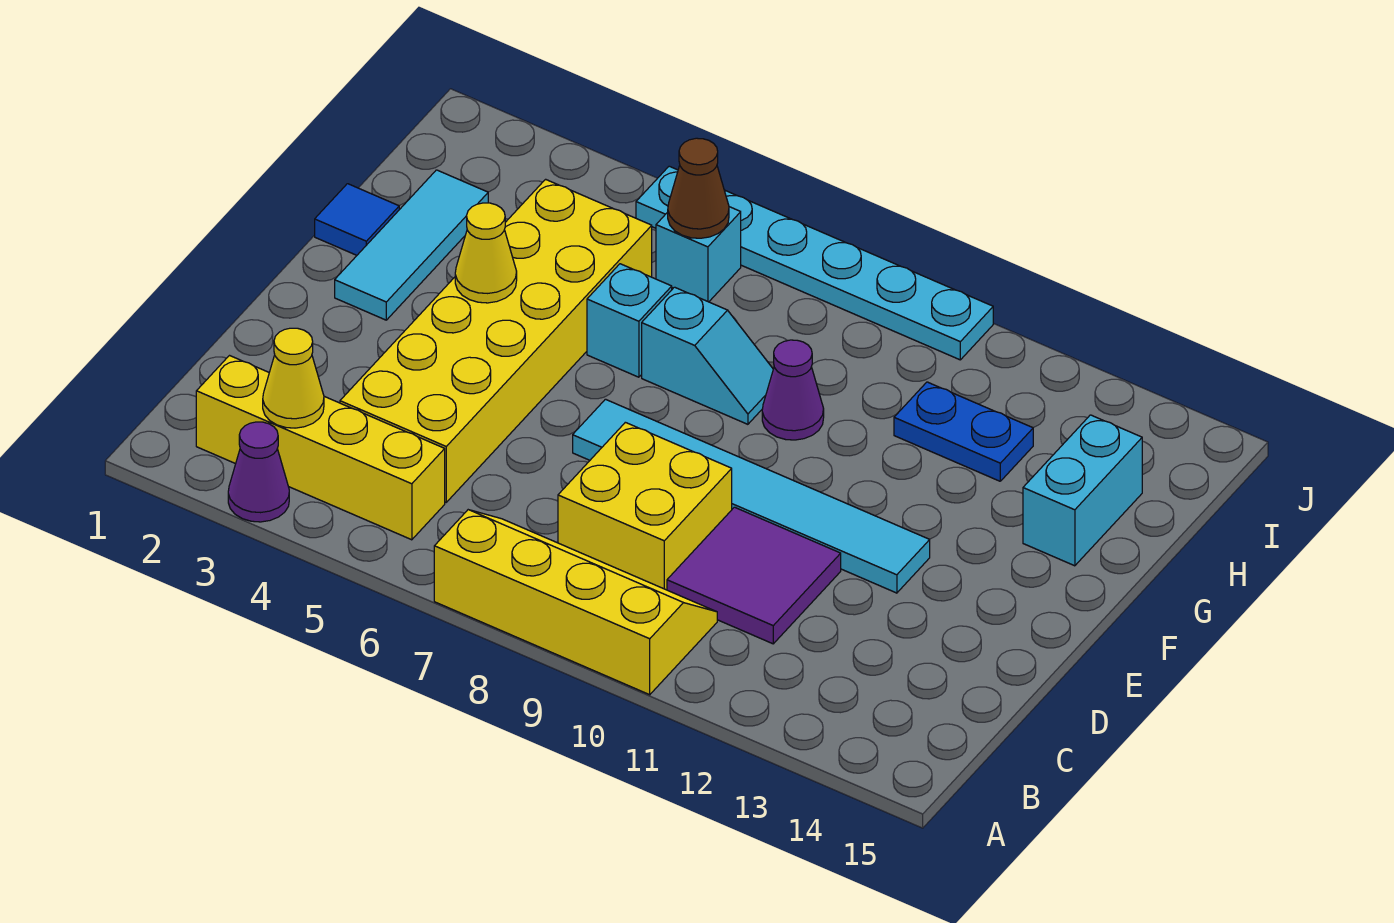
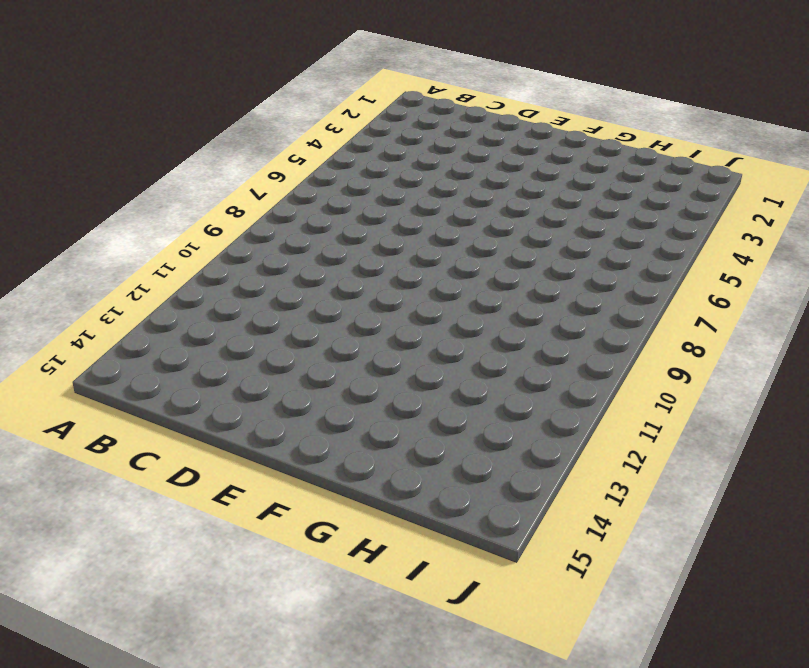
none -> purple 1x1 cone [228,422,289,522]
none -> yellow 2x4 slope [434,510,717,695]
none -> yellow 1x4 brick [196,356,445,540]

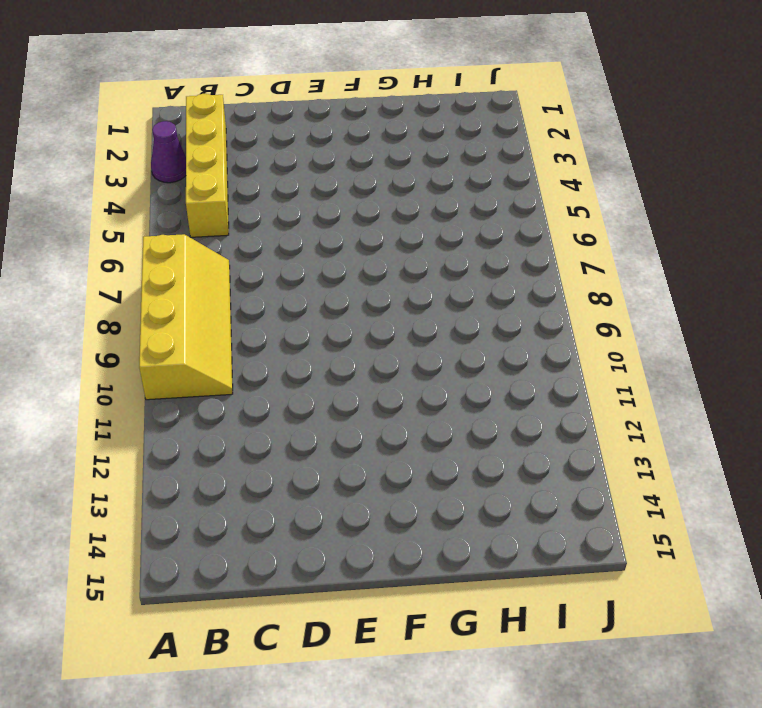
none -> yellow 2x6 brick [340,179,652,502]
none -> yellow 2x2 brick [558,422,732,590]
none -> purple 2x2 tile [667,507,841,644]

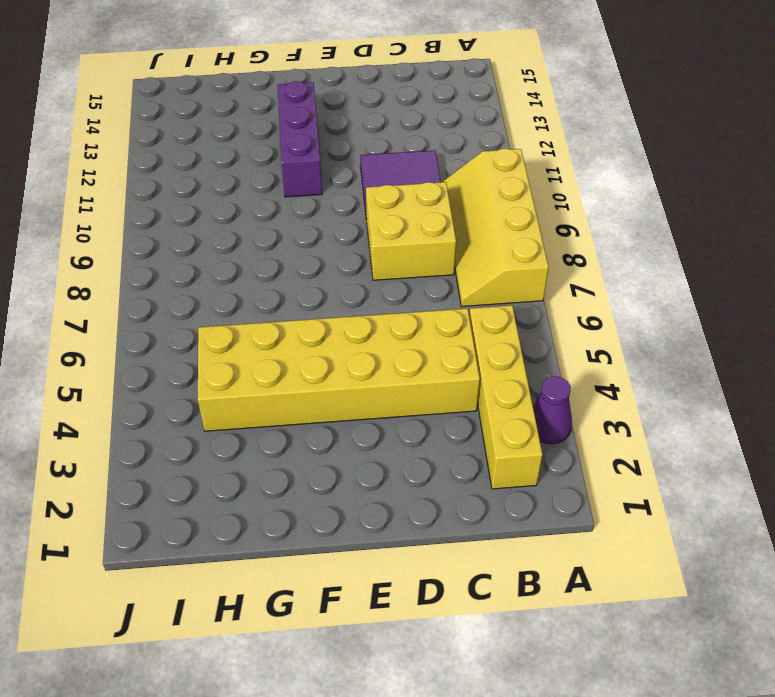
purple 1x3 brick [277,81,322,197] -> none
none -> cyan 1x6 tile [573,399,930,593]
none -> cyan 1x3 tile [335,170,488,320]
none -> blue 1x1 tile [315,184,399,255]

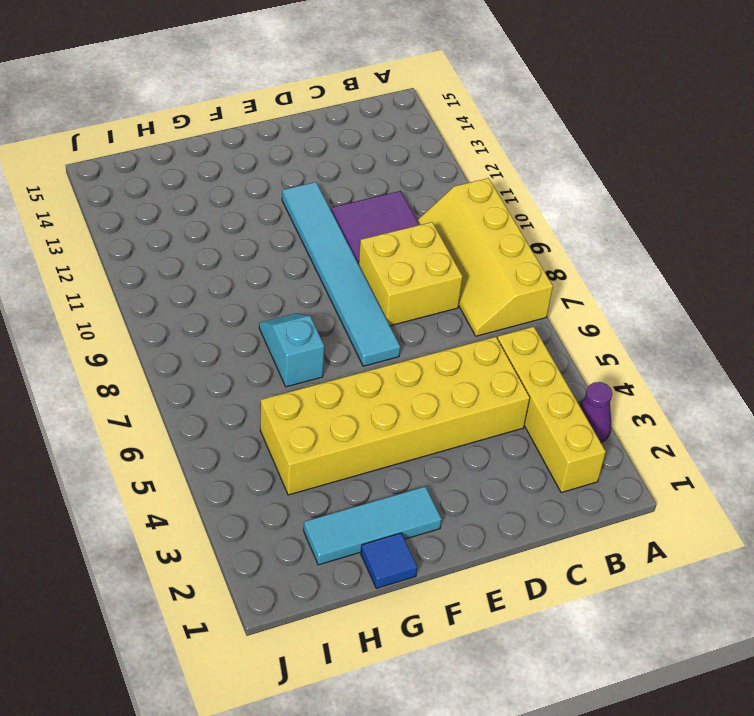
none -> cyan 1x1 brick [587,264,672,377]
none -> purple 1x1 cone [762,340,824,440]
none -> cyan 1x2 brick [1023,415,1142,566]

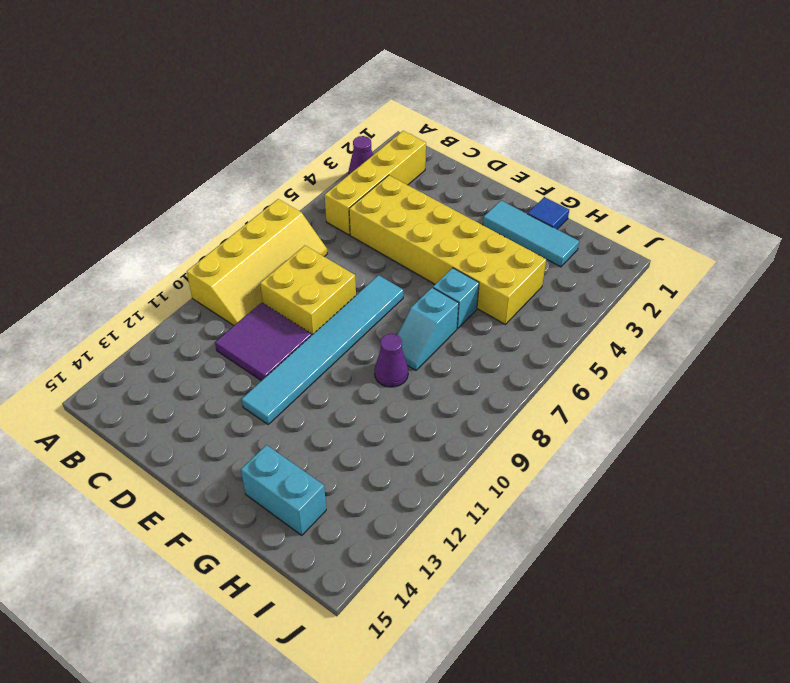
none -> blue 1x2 plate [894,382,1033,481]
none -> cyan 1x1 brick [656,207,741,302]
none -> cyan 1x6 plate [636,166,993,360]

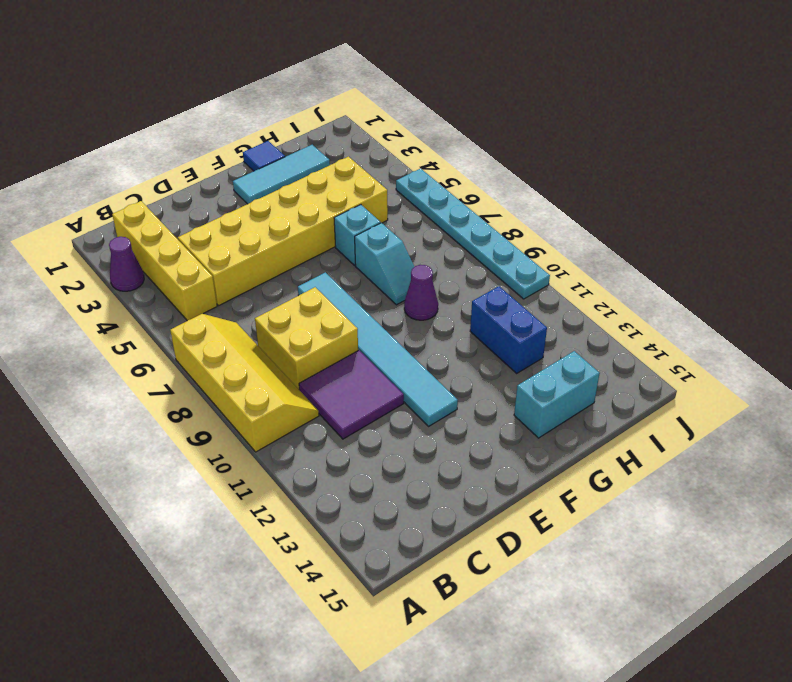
blue 1x2 brick [470,286,547,373] -> blue 1x2 plate [894,382,1033,481]
none -> cyan 1x1 brick [656,207,741,302]
none -> yellow 1x1 cone [263,328,324,428]
none -> yellow 1x1 cone [455,203,517,303]

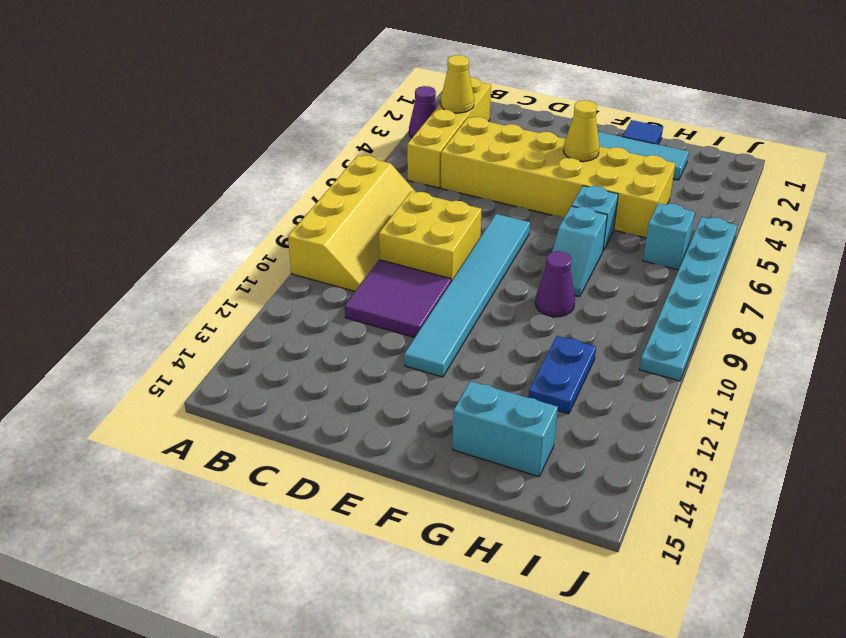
none -> brown 1x1 cone [668,138,729,238]

